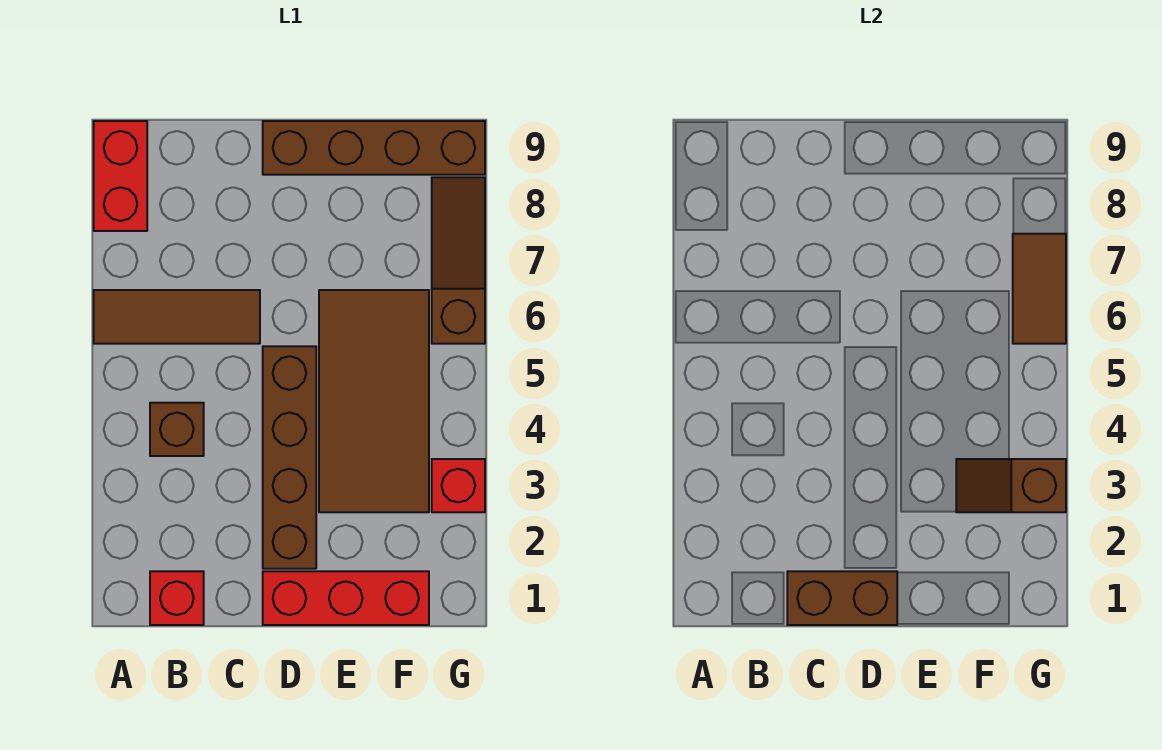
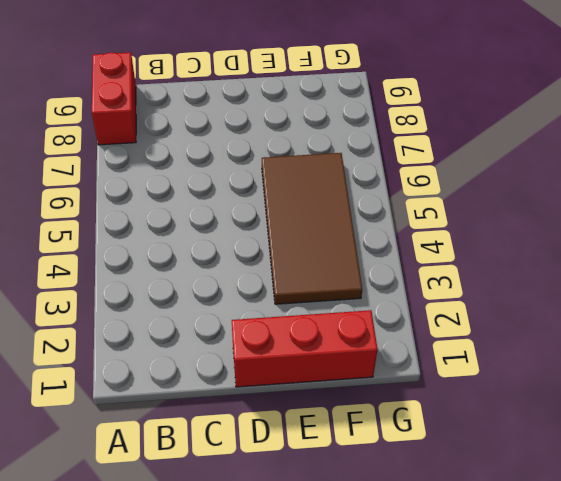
none -> brown 1x3 tile [94,290,260,344]
none -> red 1x1 brick [150,571,204,625]
none -> brown 1x1 brick [150,403,204,456]

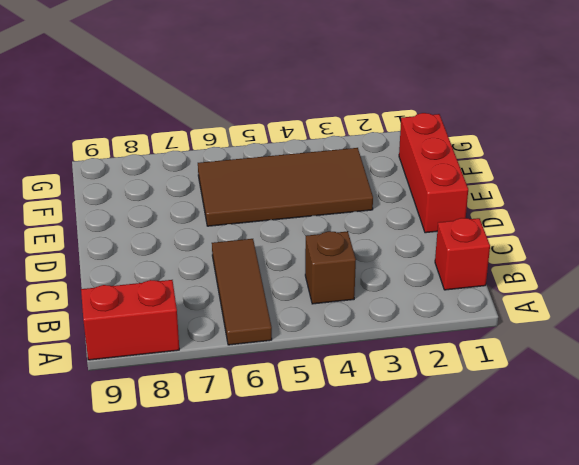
none -> brown 1x4 brick [263,346,316,569]
none -> brown 1x4 brick [263,121,485,175]
none -> red 1x1 brick [432,459,485,512]

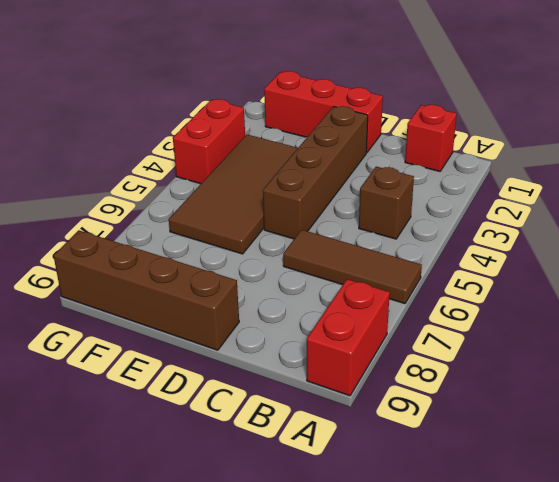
red 1x2 brick [173,99,245,184] -> red 1x1 brick [432,459,485,512]
none -> brown 1x3 slope [432,177,485,344]
none -> brown 1x2 brick [787,571,897,625]
none -> brown 1x2 slope [956,459,1066,512]

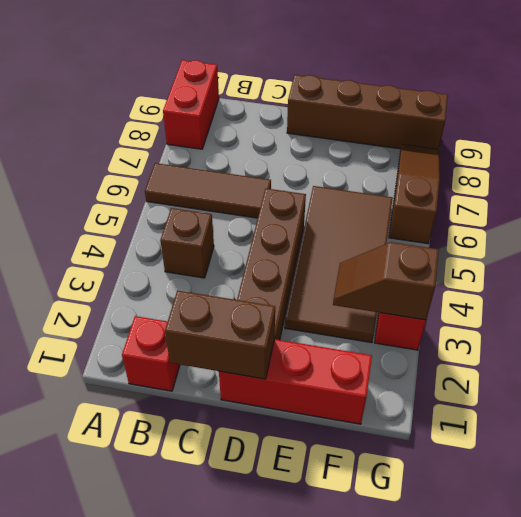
none -> brown 1x2 tile [1013,234,1066,344]

